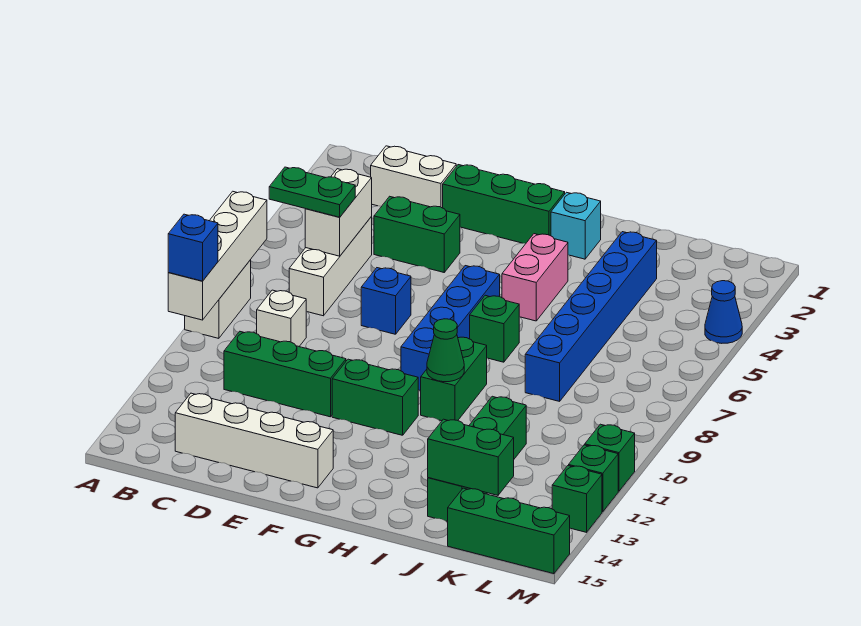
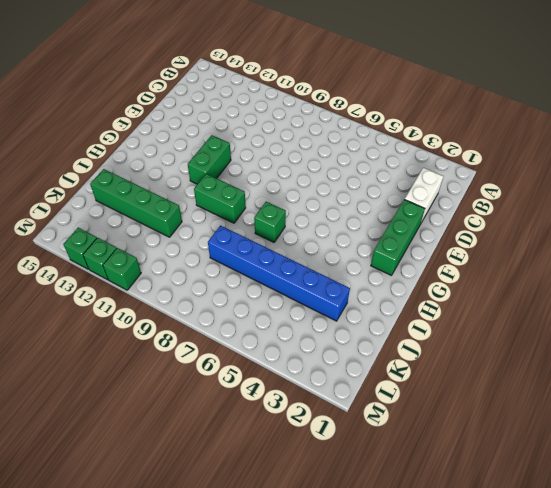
none -> white 1x2 brick [185,260,251,338]
none -> white 1x3 brick [289,217,372,316]
none -> white 1x1 brick [257,290,306,346]

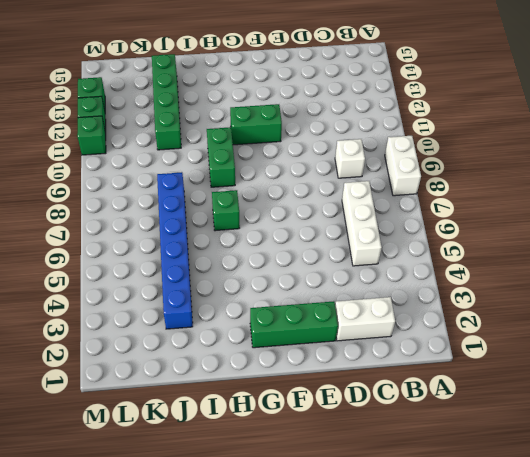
none -> green 1x3 brick [224,332,346,417]
none -> white 1x4 brick [175,393,333,488]
none -> green 1x2 brick [374,196,460,272]

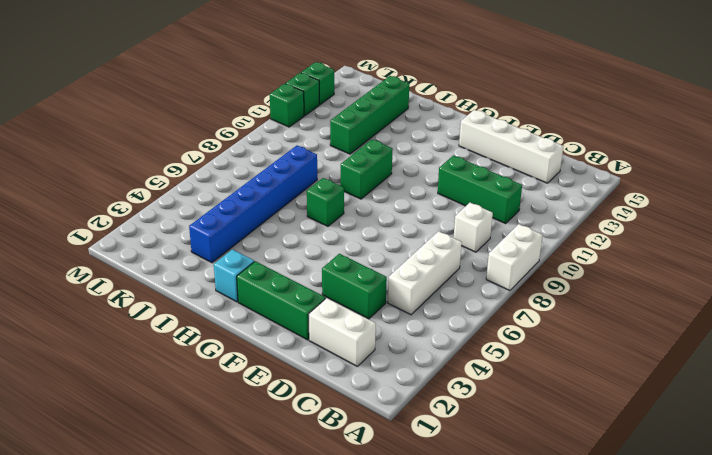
none -> blue 1x1 brick [361,268,411,334]
none -> green 1x2 brick [332,359,418,435]
none -> blue 1x4 brick [401,266,500,391]

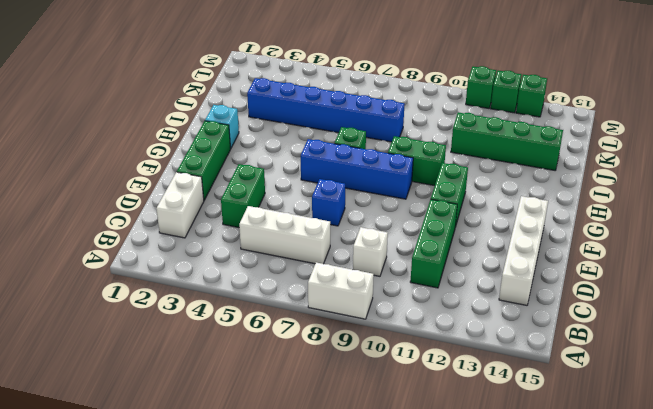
none -> pink 1x2 brick [502,234,568,321]
none -> green 1x3 brick [448,488,570,574]
none -> blue 1x1 cone [705,281,742,343]

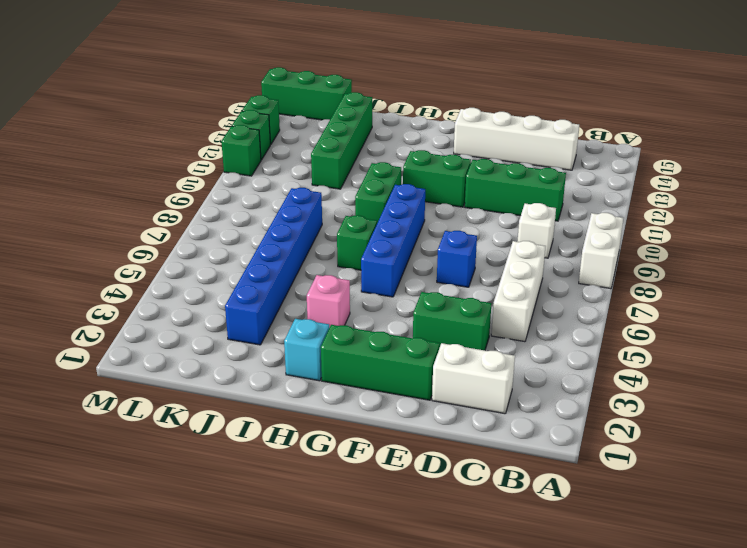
pink 1x1 brick [307,275,350,328] -> pink 1x2 brick [502,234,568,321]
none -> blue 1x1 cone [705,281,742,343]
none -> white 1x4 brick [168,191,267,320]
none -> white 1x2 brick [305,169,372,256]

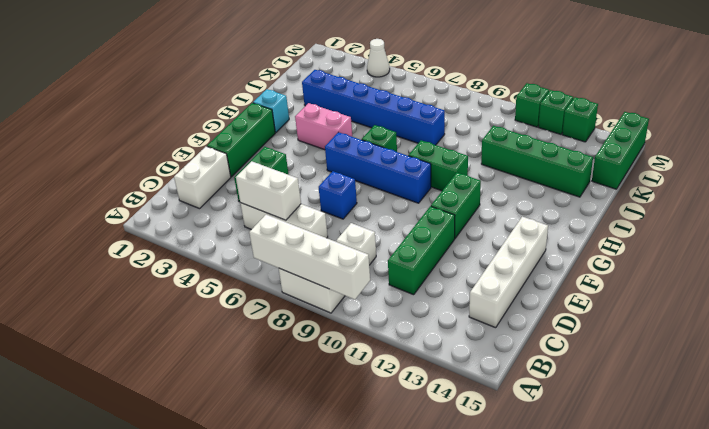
white 1x1 cone [367,39,390,77] -> blue 1x1 cone [705,281,742,343]
none -> green 1x1 cone [427,319,464,382]
none -> green 1x2 brick [428,419,514,495]
none -> blue 1x1 brick [168,214,218,281]

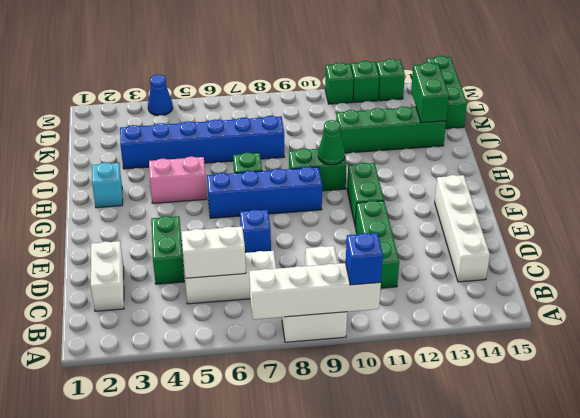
none -> green 1x3 brick [443,165,565,243]
none -> green 1x2 plate [269,167,355,217]

